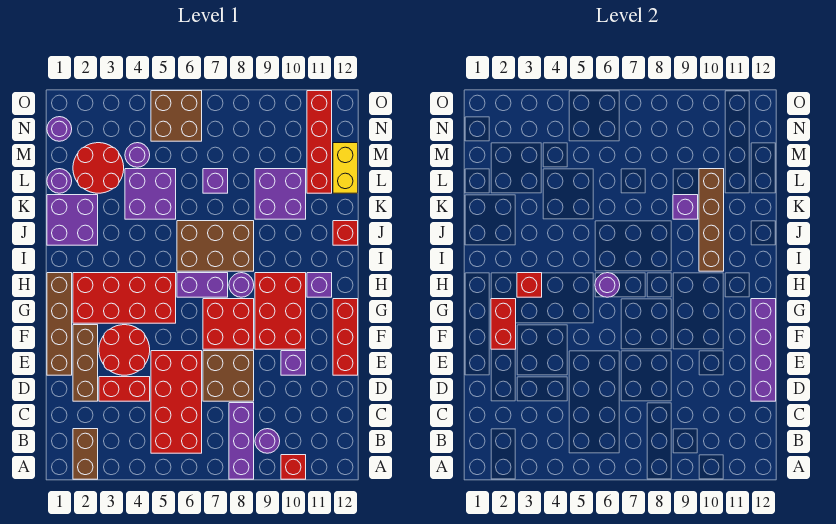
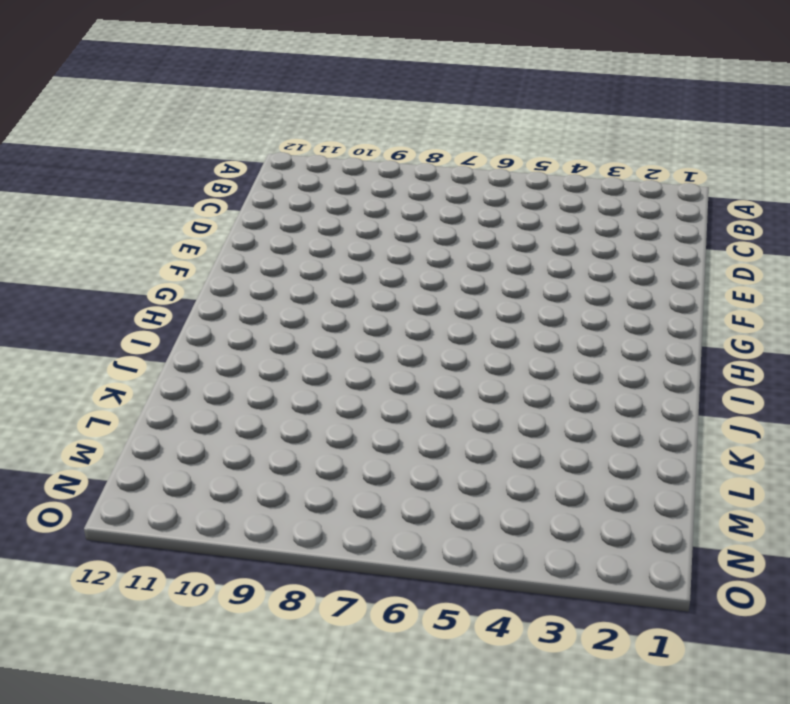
none -> brown 1x2 brick [73,429,98,479]
none -> purple 1x3 brick [229,403,254,479]
none -> red 1x1 brick [281,455,306,479]
none -> red 2x4 brick [151,351,202,453]

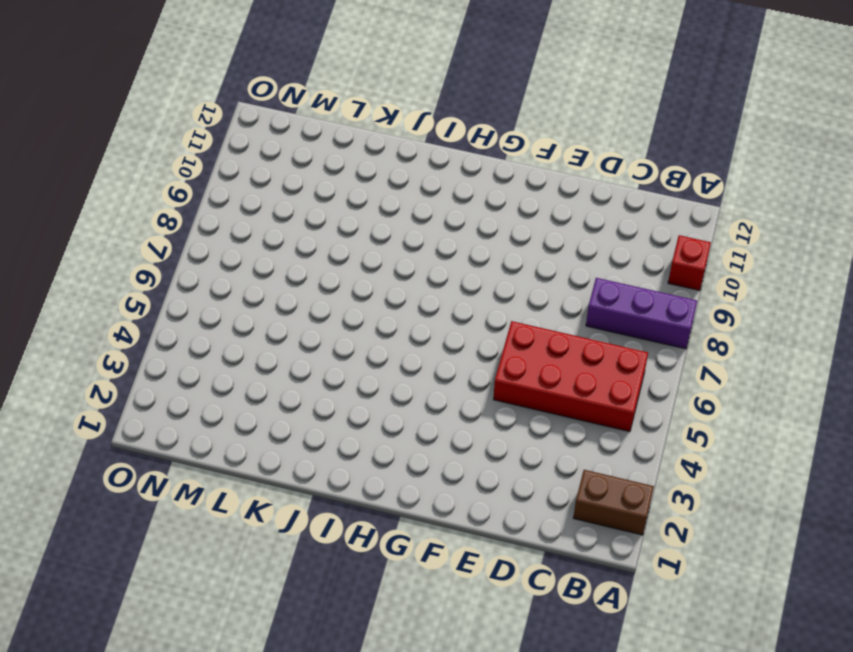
none -> purple 1x1 round brick [255,429,280,453]
none -> brown 1x3 brick [73,325,98,401]
none -> red 1x2 brick [99,377,150,401]
none -> brown 2x2 brick [203,351,254,401]

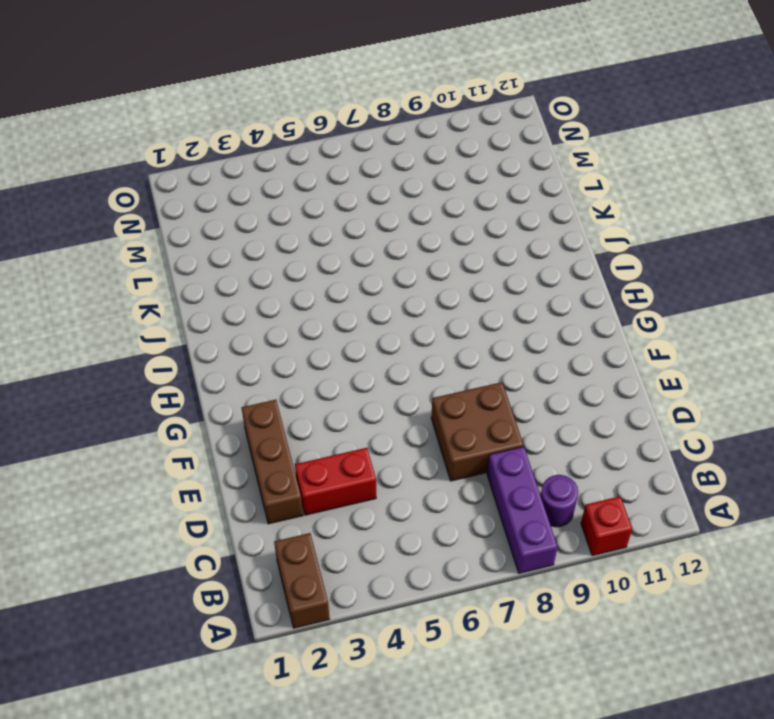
none -> red 2x4 brick [151,351,202,453]
none -> brown 1x4 brick [47,273,72,375]
none -> red 2x2 round brick [99,325,150,375]
none -> purple 1x1 brick [281,351,306,375]

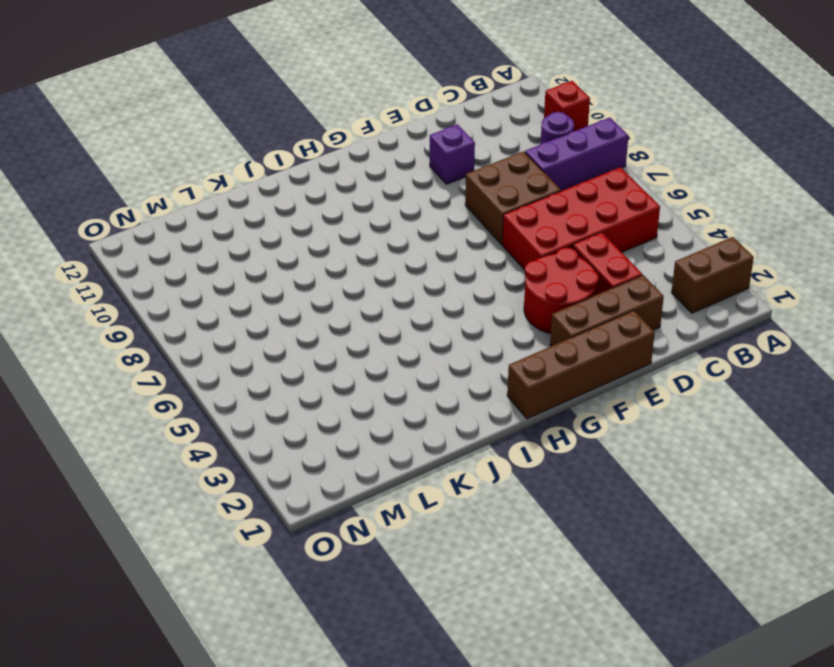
none -> red 1x3 brick [333,299,358,375]
none -> red 2x2 brick [203,299,254,349]
none -> red 2x3 brick [255,273,306,349]
none -> red 2x4 brick [73,273,176,323]

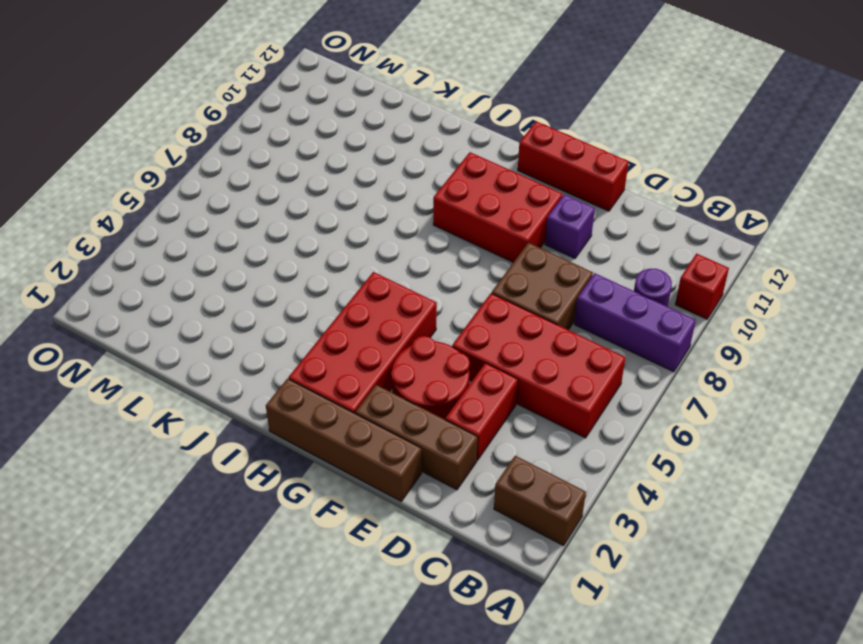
none -> red 2x2 brick [203,299,254,349]
none -> purple 1x2 brick [177,273,228,297]
none -> purple 1x1 round brick [229,273,254,297]
none -> purple 1x1 brick [307,273,332,297]

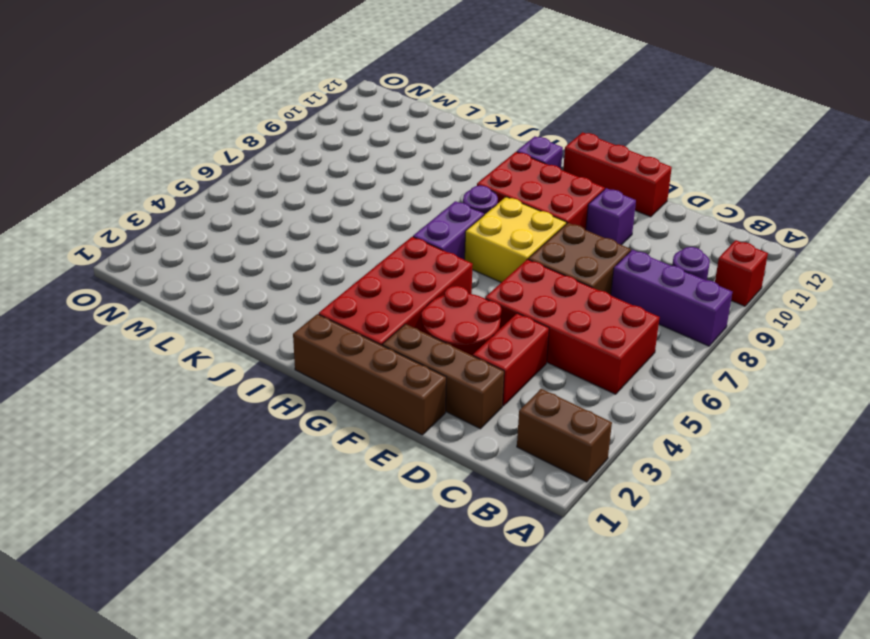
yellow 2x2 brick [465,197,566,283] -> red 2x2 brick [203,299,254,349]
none -> brown 2x3 brick [177,221,254,271]
none -> purple 2x2 brick [47,195,98,245]
none -> red 1x1 brick [333,221,358,245]
none -> purple 2x2 brick [125,169,176,219]

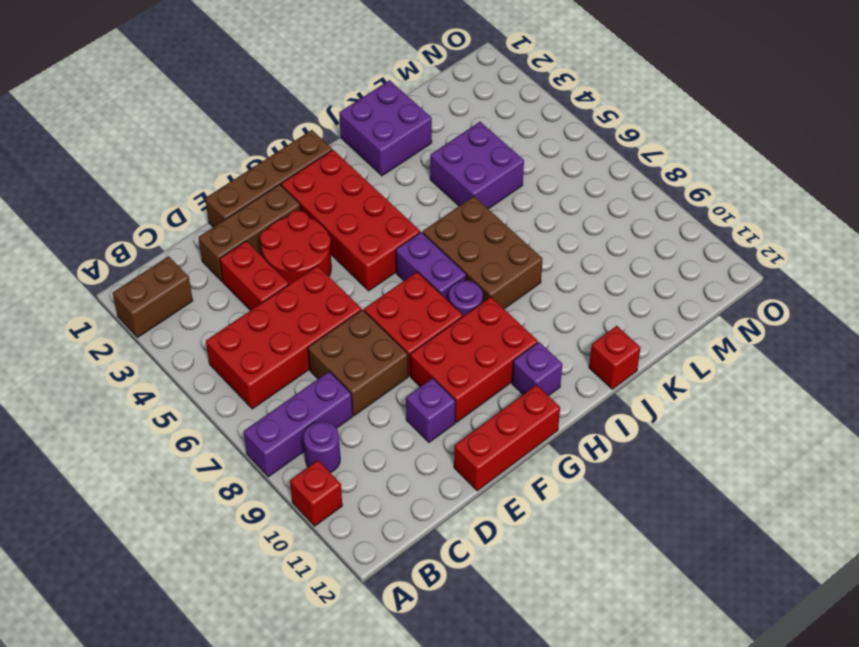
none -> purple 2x2 brick [255,169,306,219]
none -> purple 1x1 round brick [47,169,72,193]
none -> red 2x2 round brick [73,143,124,193]
none -> purple 1x1 brick [203,169,228,193]

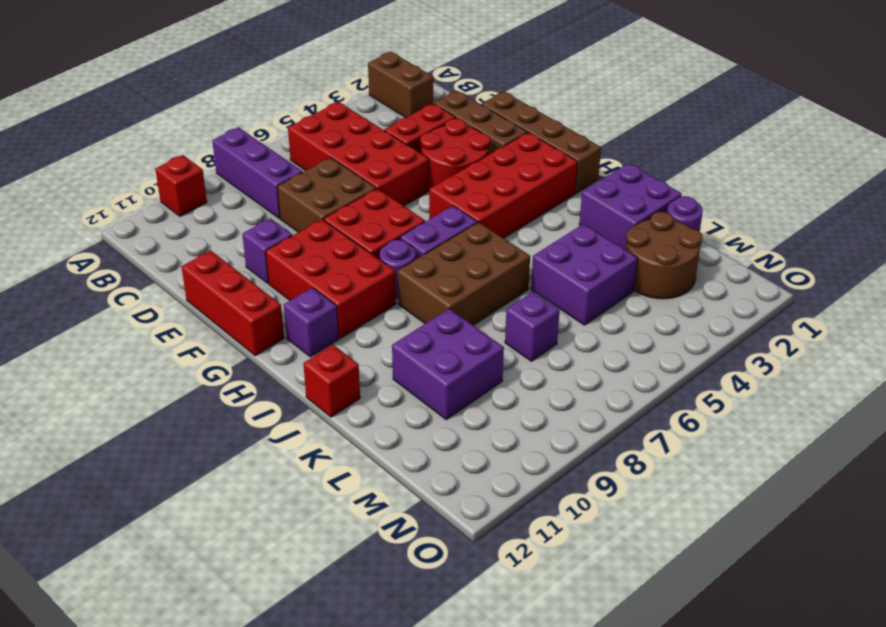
brown 2x2 round brick [626,212,702,299] -> red 2x2 round brick [73,143,124,193]
none -> purple 1x1 round brick [255,429,280,453]
none -> red 1x4 brick [307,91,332,193]
none -> yellow 1x2 brick [333,143,358,193]
none -> purple 1x1 round brick [125,143,150,167]

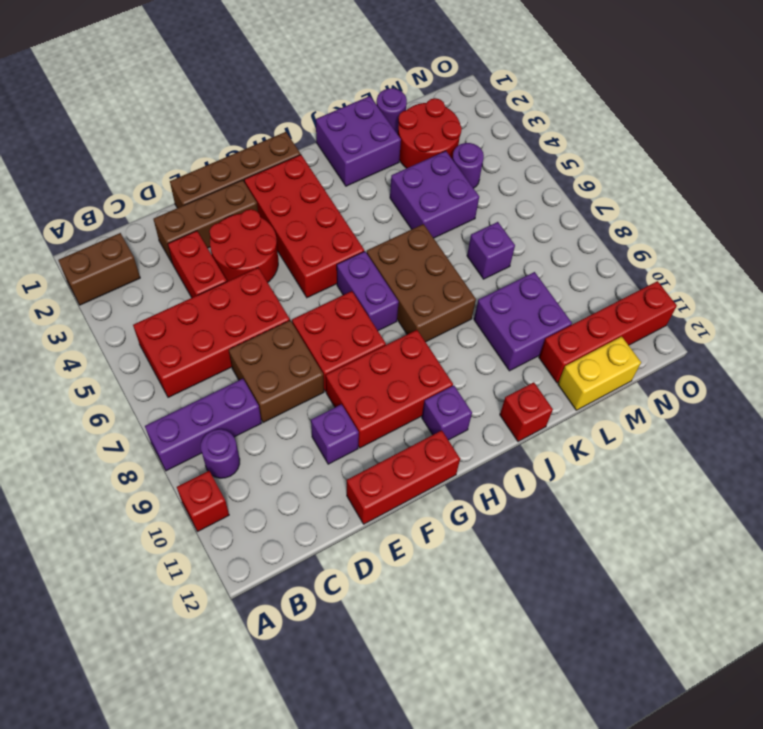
none -> purple 1x1 round brick [229,273,254,297]
none -> purple 1x1 round brick [47,117,72,141]
none -> brown 2x2 brick [151,91,202,141]
none -> purple 1x4 brick [751,299,776,401]

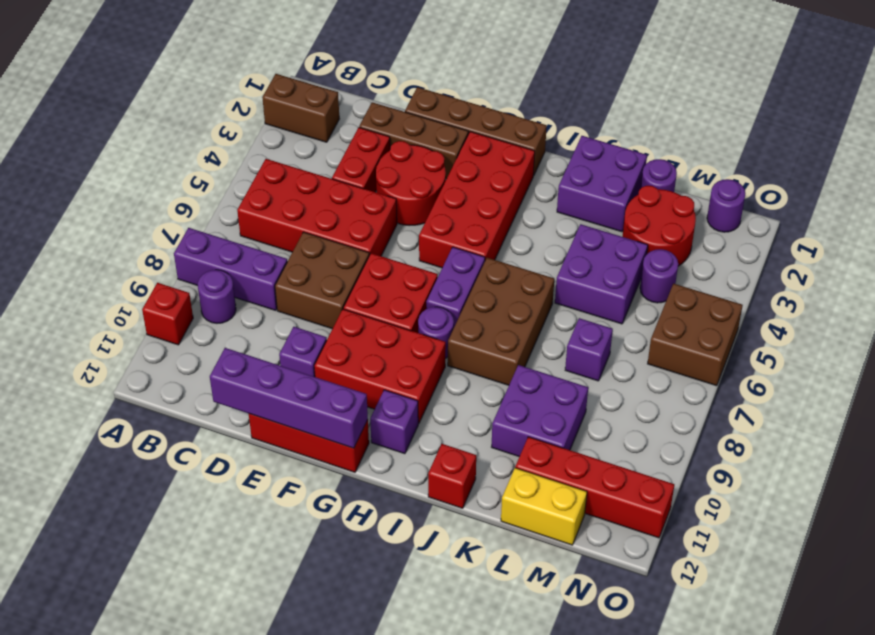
none -> red 1x2 brick [491,299,516,349]
none -> red 1x1 brick [517,273,542,297]
none -> purple 1x1 round brick [595,273,620,297]
none -> brown 1x4 brick [699,169,724,271]

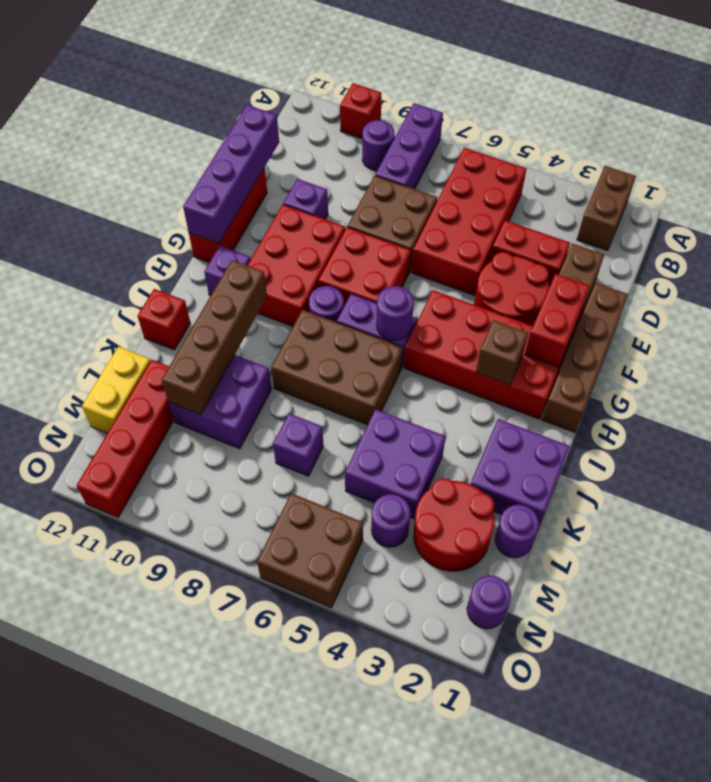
brown 1x1 brick [476,320,528,385] -> red 1x1 brick [517,273,542,297]
none -> purple 1x1 brick [673,195,698,219]

